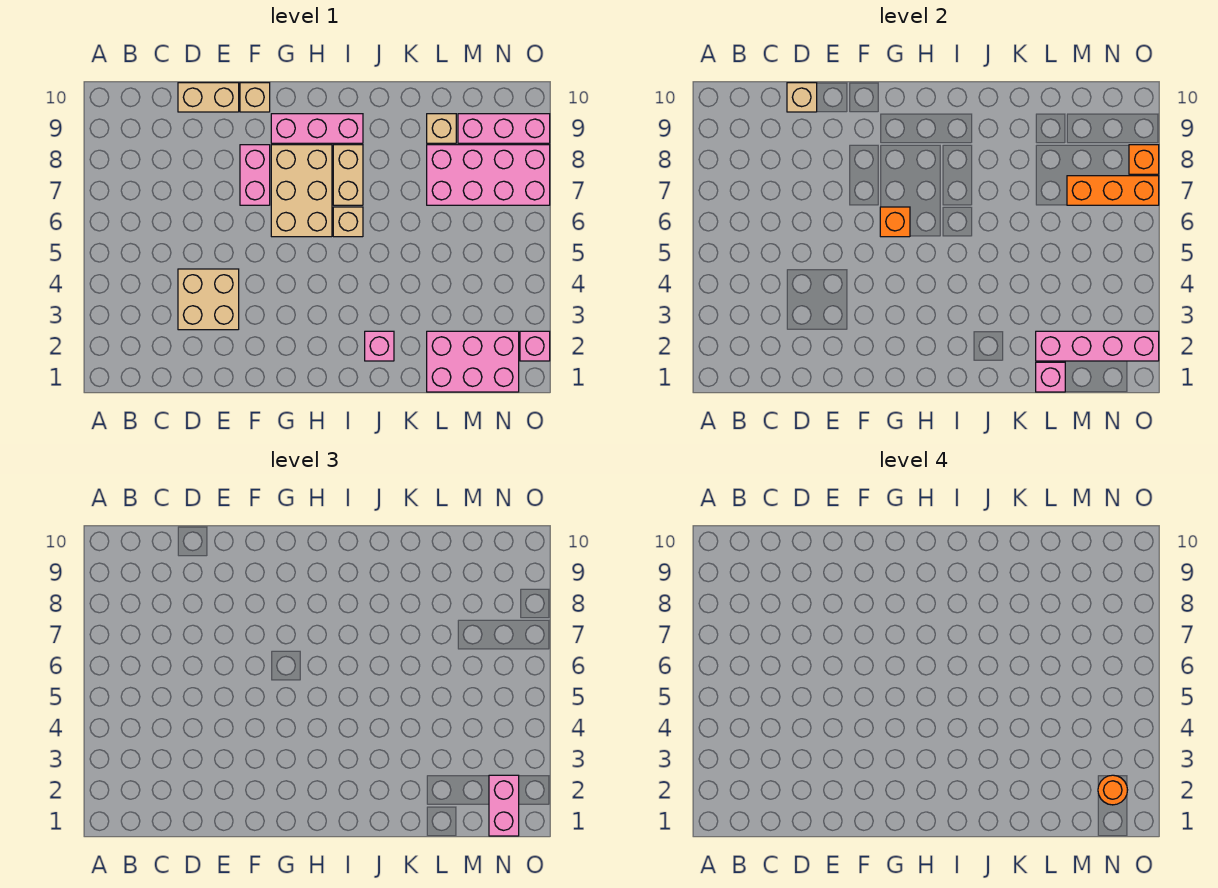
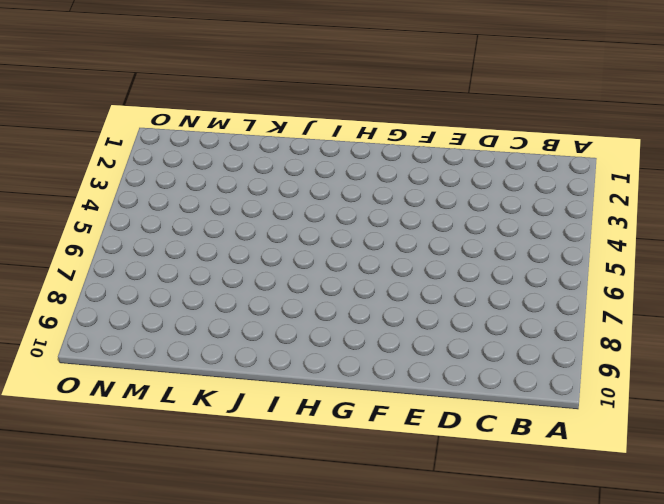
none -> tan 2x2 brick [178,269,239,330]
none -> tan 1x2 brick [178,83,239,112]
none -> pink 1x2 brick [240,145,270,205]

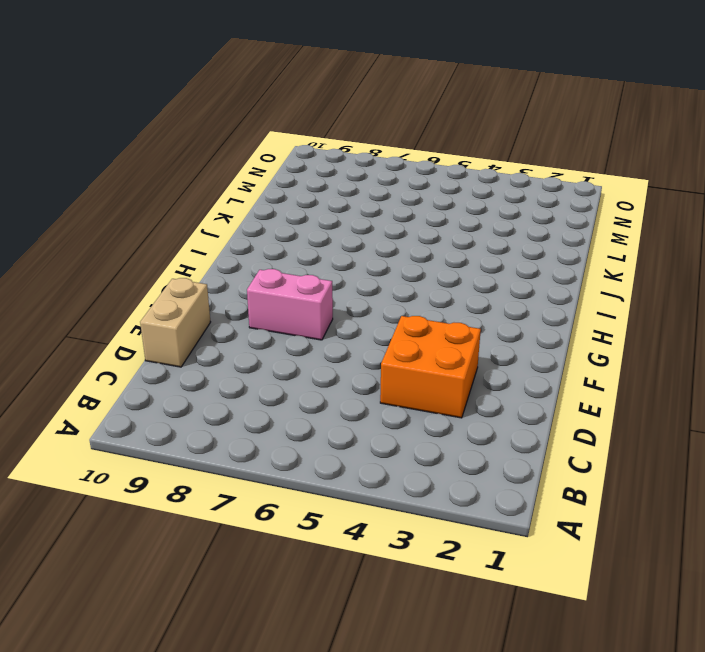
orange 2x2 brick [380,316,481,418] -> tan 2x2 brick [178,269,239,330]
none -> tan 1x1 brick [240,83,270,112]
none -> tan 2x3 brick [271,145,332,237]
none -> pink 1x3 brick [271,114,363,143]

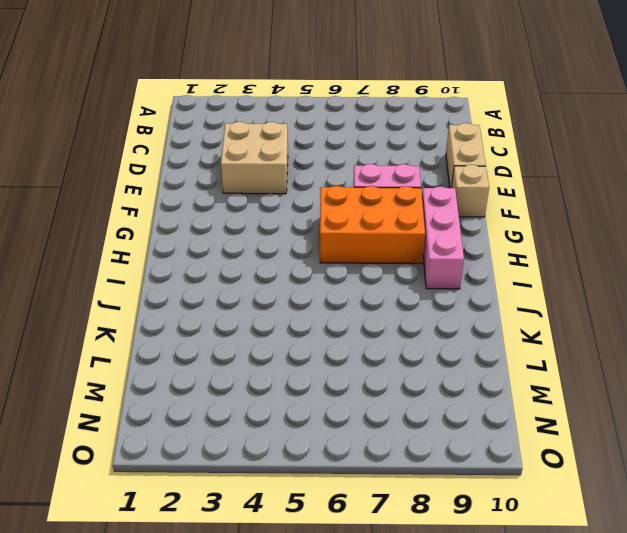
orange 2x3 brick [320,186,425,264] -> tan 2x3 brick [271,145,332,237]
none -> tan 1x1 brick [333,207,363,237]
none -> tan 1x2 brick [333,145,363,205]
none -> pink 1x1 brick [365,331,394,361]

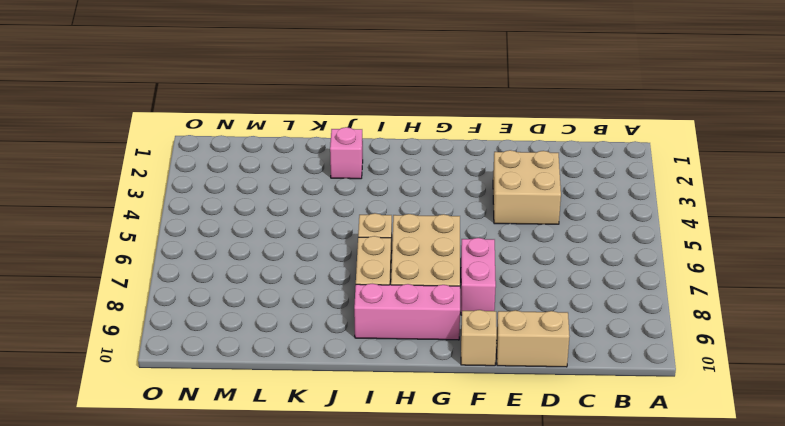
none -> pink 2x3 brick [427,331,519,392]
none -> pink 2x4 brick [427,145,550,205]
none -> tan 1x1 brick [427,114,456,143]

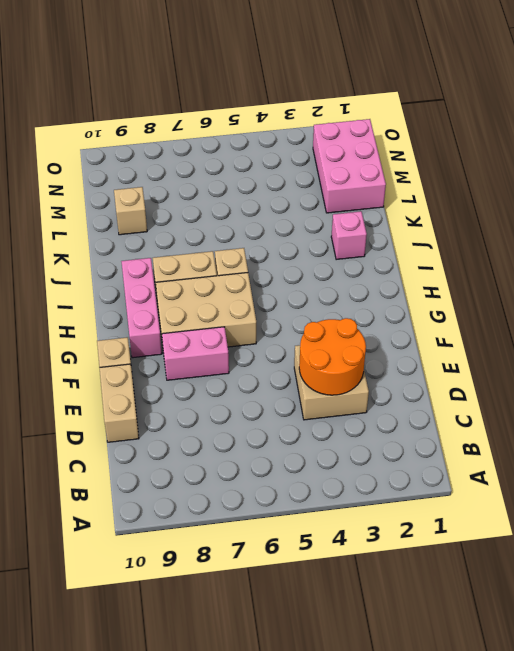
orange 2x2 round brick [299,318,366,395] -> none
none -> pink 2x4 brick [427,145,550,205]
none -> pink 1x3 brick [458,114,550,143]
none -> pink 1x1 brick [520,331,550,361]

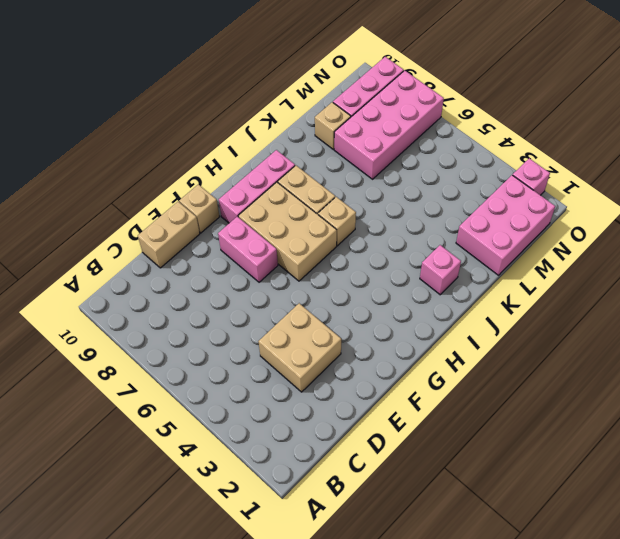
none -> tan 1x1 brick [787,83,817,112]
none -> orange 1x1 brick [880,207,910,237]
none -> pink 1x1 brick [1036,362,1065,392]

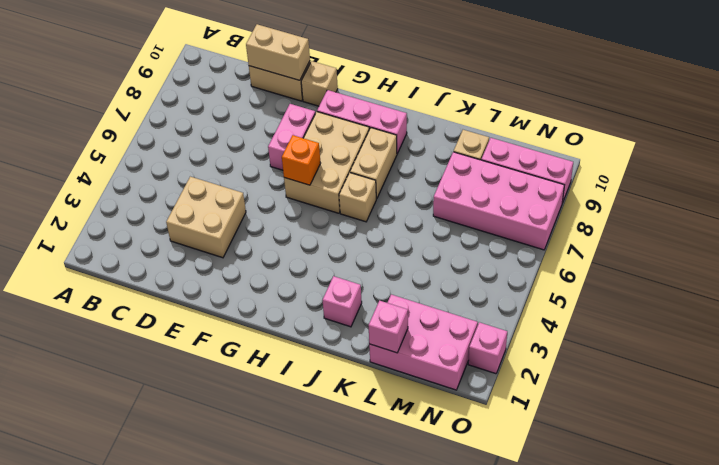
tan 1x2 brick [246,24,310,80] -> tan 1x1 brick [787,83,817,112]
none -> pink 1x4 brick [1036,331,1159,361]
none -> orange 1x3 brick [1067,176,1159,205]
none -> orange 1x1 brick [1129,145,1159,174]

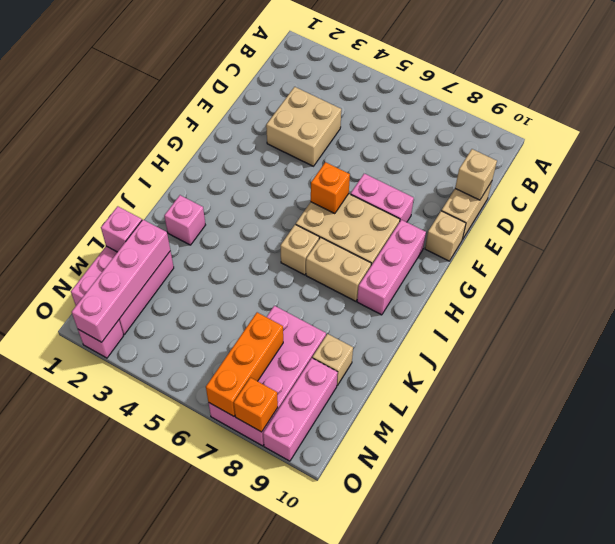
none -> pink 1x2 brick [489,775,519,836]
none -> orange 1x1 round brick [1098,775,1127,805]

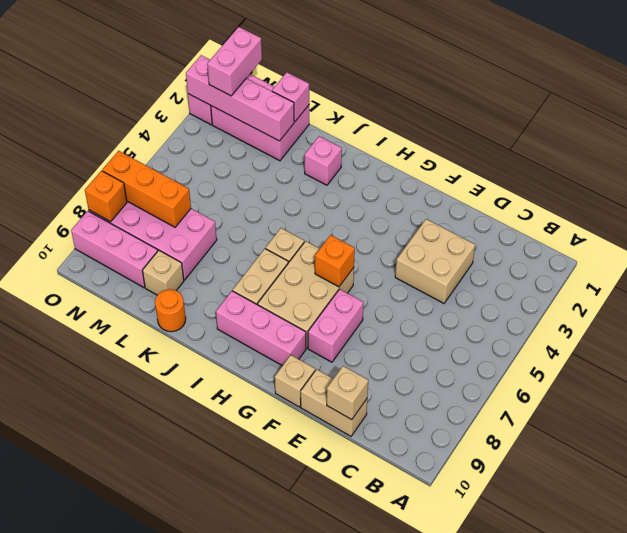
orange 1x1 round brick [155,289,186,332] -> orange 1x1 round brick moved to [1098,775,1127,805]

